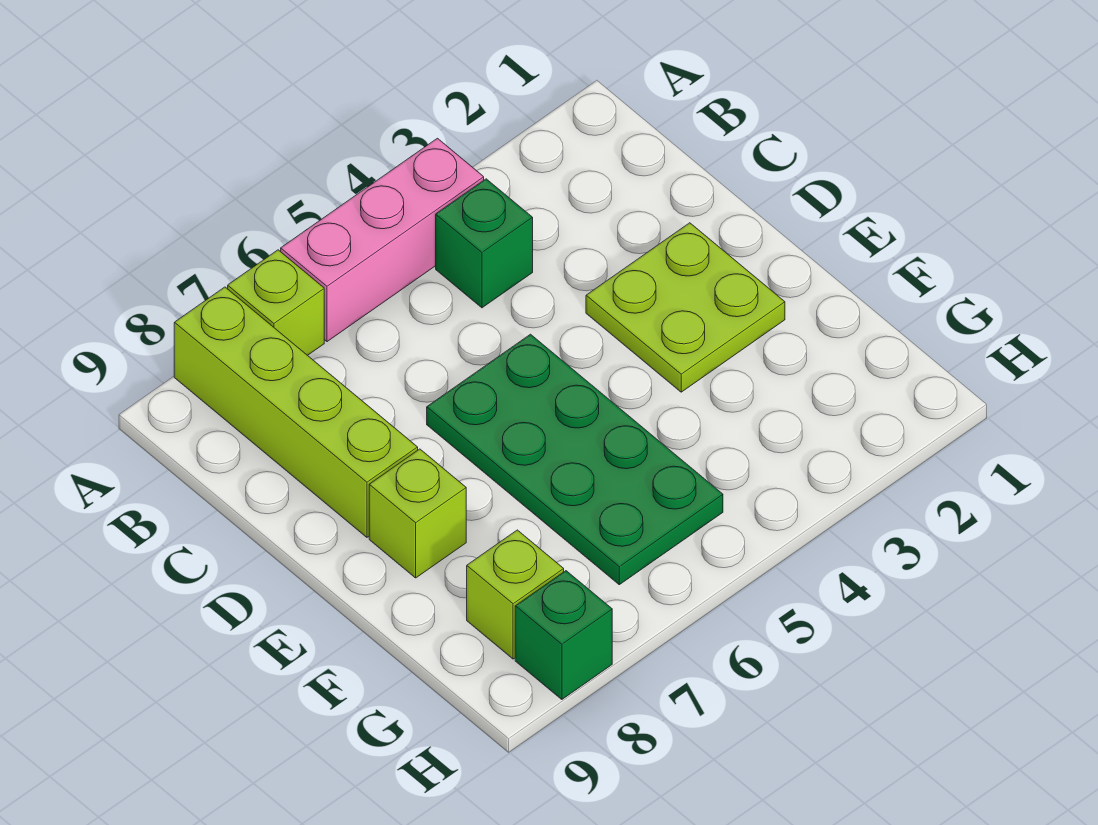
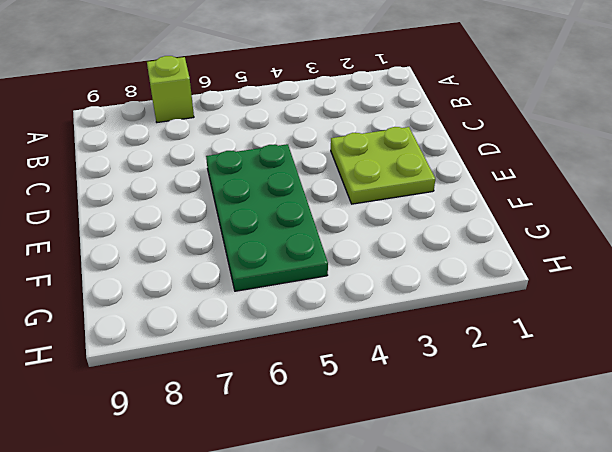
none -> pink 1x3 brick [281,138,484,342]
none -> lime 1x4 brick [174,287,418,537]

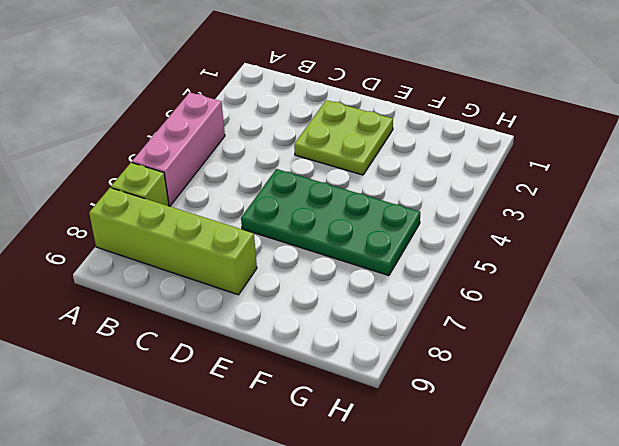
none -> green 1x1 brick [436,179,533,308]
none -> lime 1x1 brick [369,449,466,578]

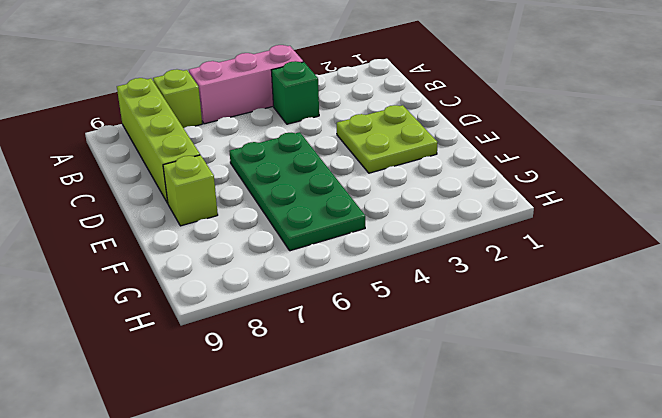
none -> lime 1x1 brick [467,530,564,659]
none -> green 1x1 brick [515,571,612,699]

